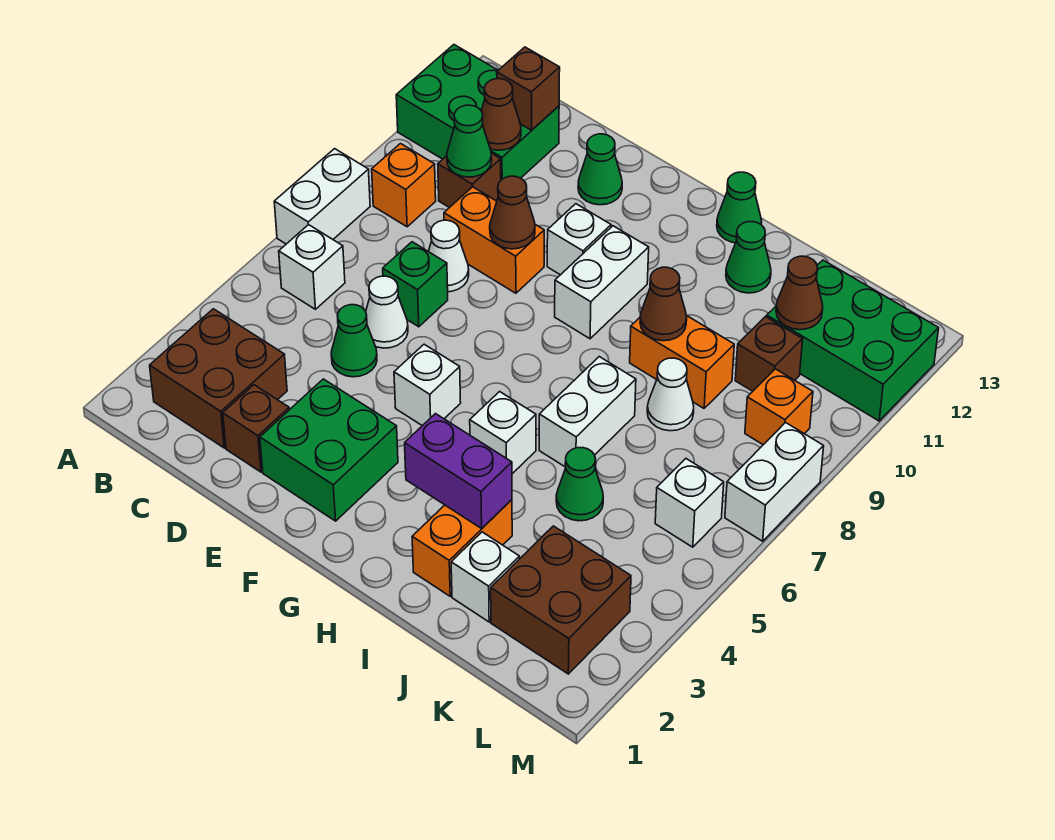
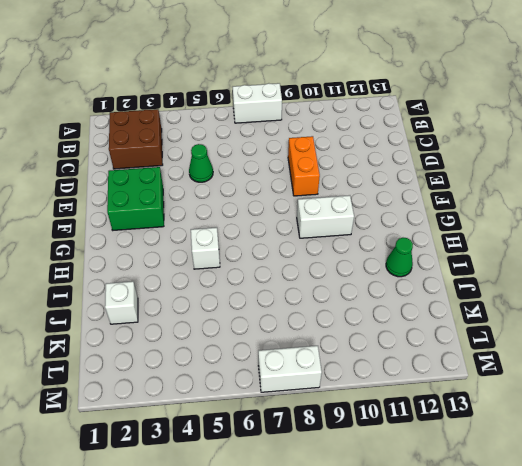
none -> green 2x3 brick [396,45,559,180]
none -> white 1x1 brick [279,225,345,309]
none -> orange 1x1 brick [372,144,436,227]
none -> brown 1x1 brick [438,153,501,208]

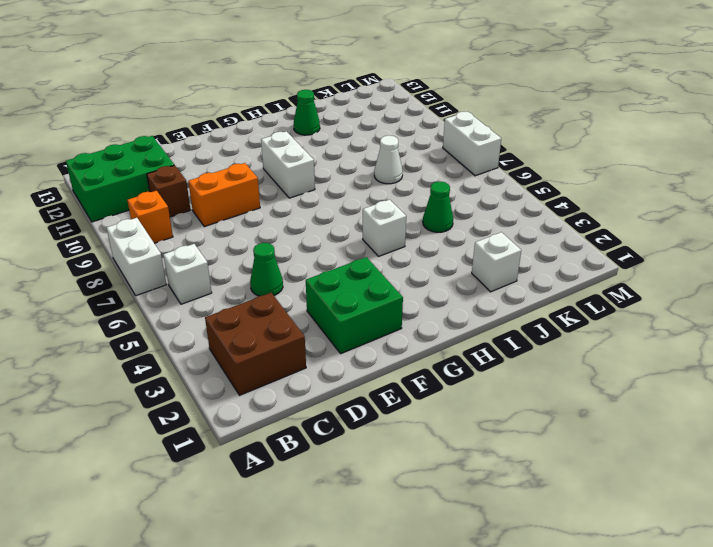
none -> brown 1x1 brick [223,385,289,472]
none -> white 1x1 cone [366,276,408,348]
none -> green 1x1 brick [383,242,448,327]
none -> white 1x1 cone [428,220,469,292]

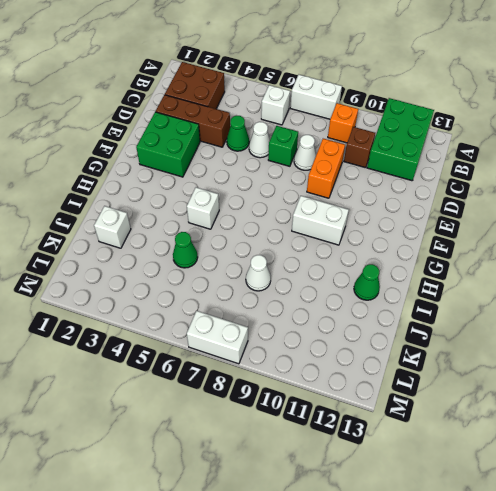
brown 1x3 brick [156,95,230,147] -> brown 1x1 brick [223,385,289,472]
none -> green 1x1 cone [578,134,622,205]
none -> white 1x1 brick [394,344,461,426]
none -> white 1x1 brick [547,204,611,275]
none -> green 1x1 cone [717,172,762,243]

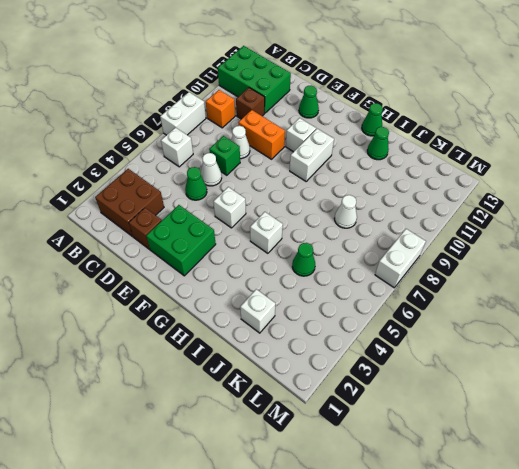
none -> orange 1x2 brick [412,500,512,596]
none -> white 1x2 brick [539,357,636,467]
none -> orange 1x2 brick [630,315,734,408]
none -> brown 2x2 brick [491,526,631,674]

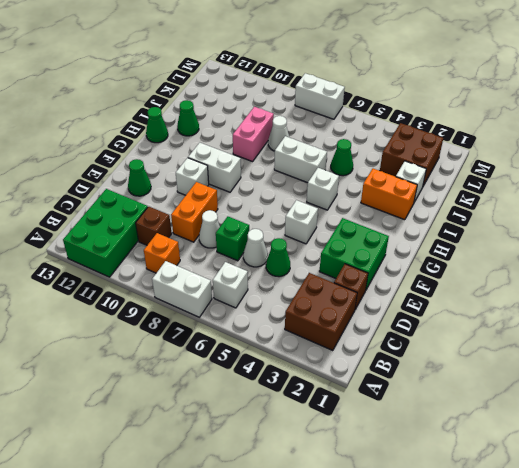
pink 1x2 brick [233,107,274,162] -> orange 1x2 brick [630,315,734,408]
none -> brown 1x1 brick [735,317,803,391]
none -> green 2x3 brick [767,260,939,421]
none -> white 1x1 brick [655,459,724,547]
none -> orange 1x1 brick [745,369,813,445]

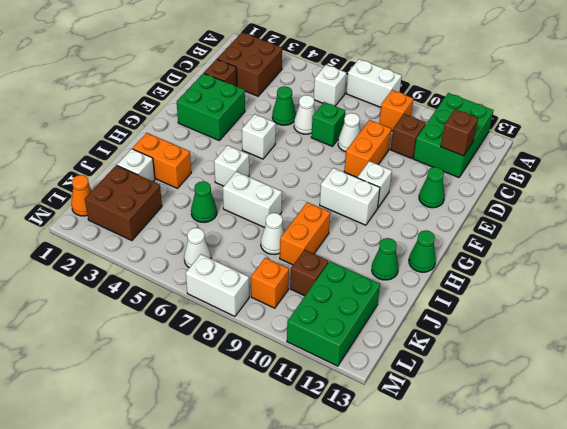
orange 1x1 cone [71,175,92,216] -> none
white 1x1 cone [184,228,211,268] -> white 1x1 brick [655,459,724,547]
none -> green 1x1 cone [447,105,492,177]
none -> brown 1x1 cone [481,79,521,150]
none -> brown 1x1 cone [490,176,535,249]
none -> purple 1x2 brick [405,414,512,528]

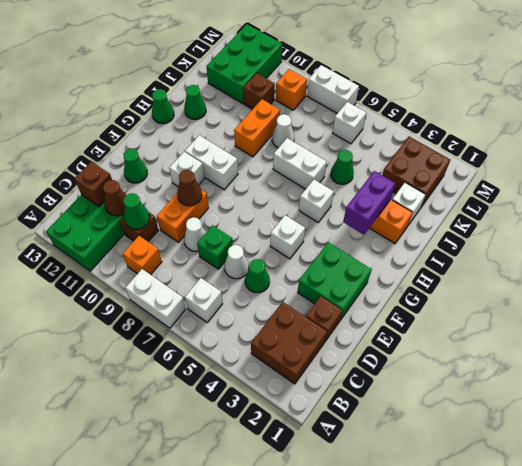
none -> brown 1x1 cone [640,267,687,341]
none -> brown 1x1 cone [776,256,823,330]

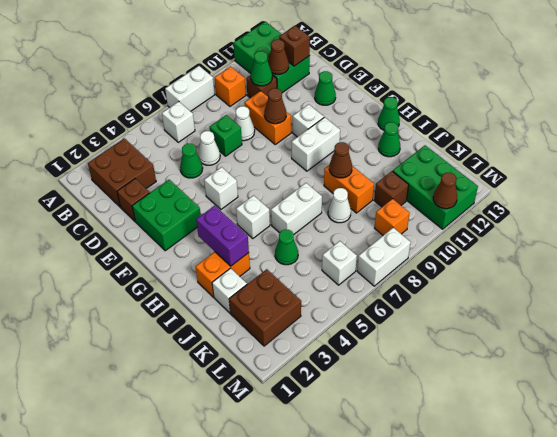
brown 1x1 cone [433,173,457,209] -> brown 1x1 cone moved to [776,256,823,330]

